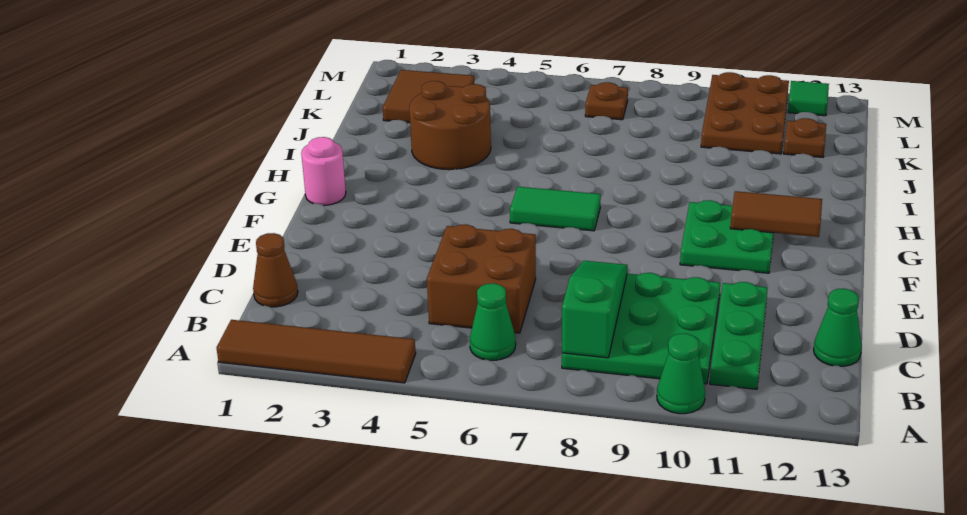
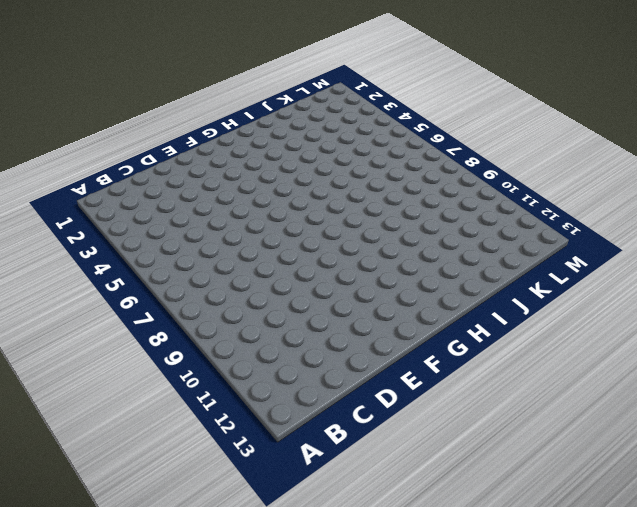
none -> brown 1x4 tile [217,320,416,383]
none -> green 1x1 cone [657,333,705,414]
none -> green 1x1 cone [470,283,516,360]

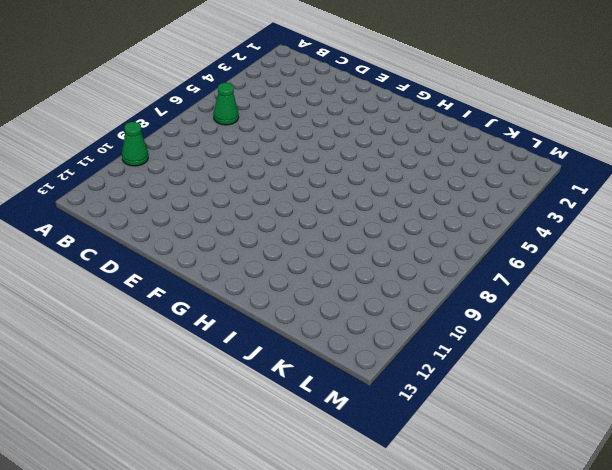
none -> brown 1x4 tile [217,320,416,383]
none -> green 3x3 plate [562,273,720,384]
none -> green 1x3 plate [710,282,768,389]

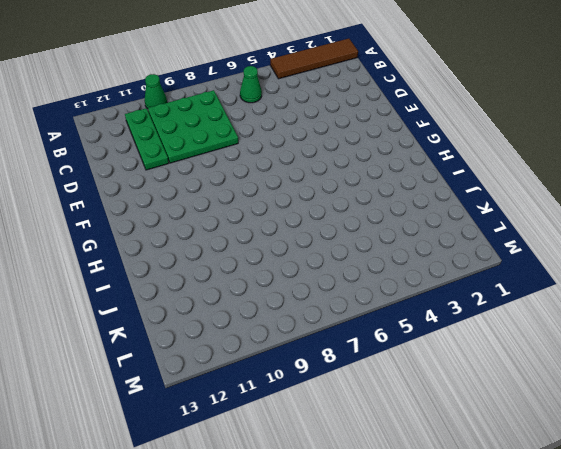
none -> brown 1x1 cone [253,233,298,307]
none -> brown 2x2 brick [427,224,536,333]
none -> green 1x1 cone [813,289,862,366]

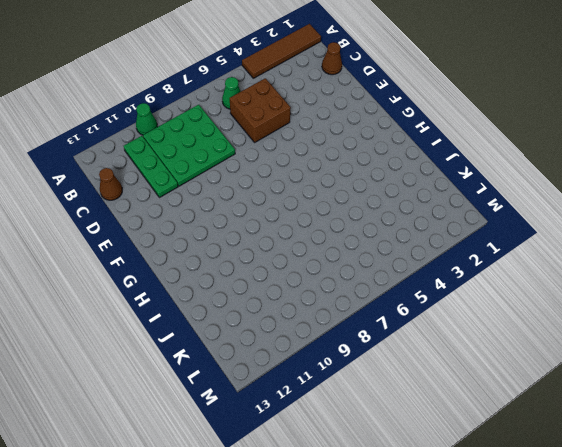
brown 1x1 cone [99,168,122,200] -> green 1x1 cone [813,289,862,366]
none -> green 2x2 plate [680,200,773,273]
none -> pink 1x1 round brick [301,137,346,205]
none -> green 1x2 tile [510,187,601,231]

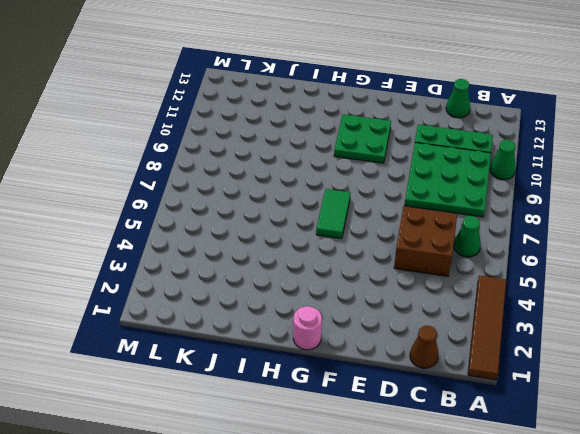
none -> brown 2x2 round brick [409,81,491,170]
none -> brown 2x2 tile [383,70,474,123]
none -> brown 2x3 plate [701,72,789,154]

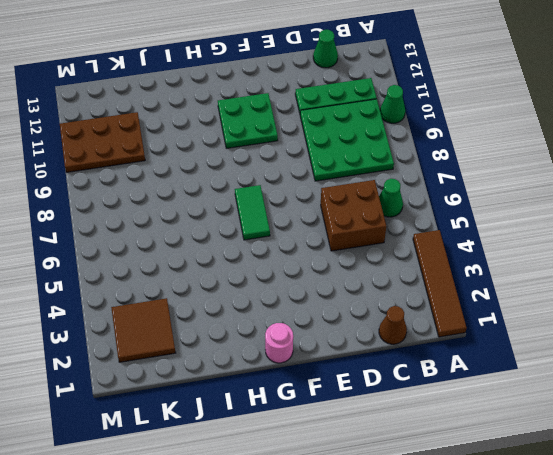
none -> brown 2x2 round brick [409,81,491,170]
none -> brown 1x1 plate [784,118,826,157]
none -> brown 1x1 plate [585,82,628,120]

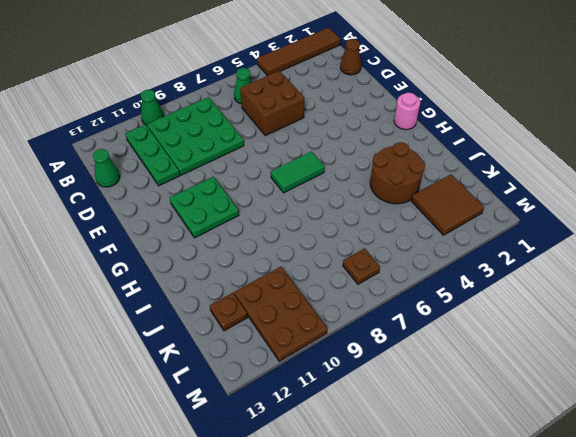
none -> green 1x1 tile [788,81,829,116]
none -> green 1x3 slope [562,261,627,358]
none -> brown 1x2 tile [730,191,822,237]

